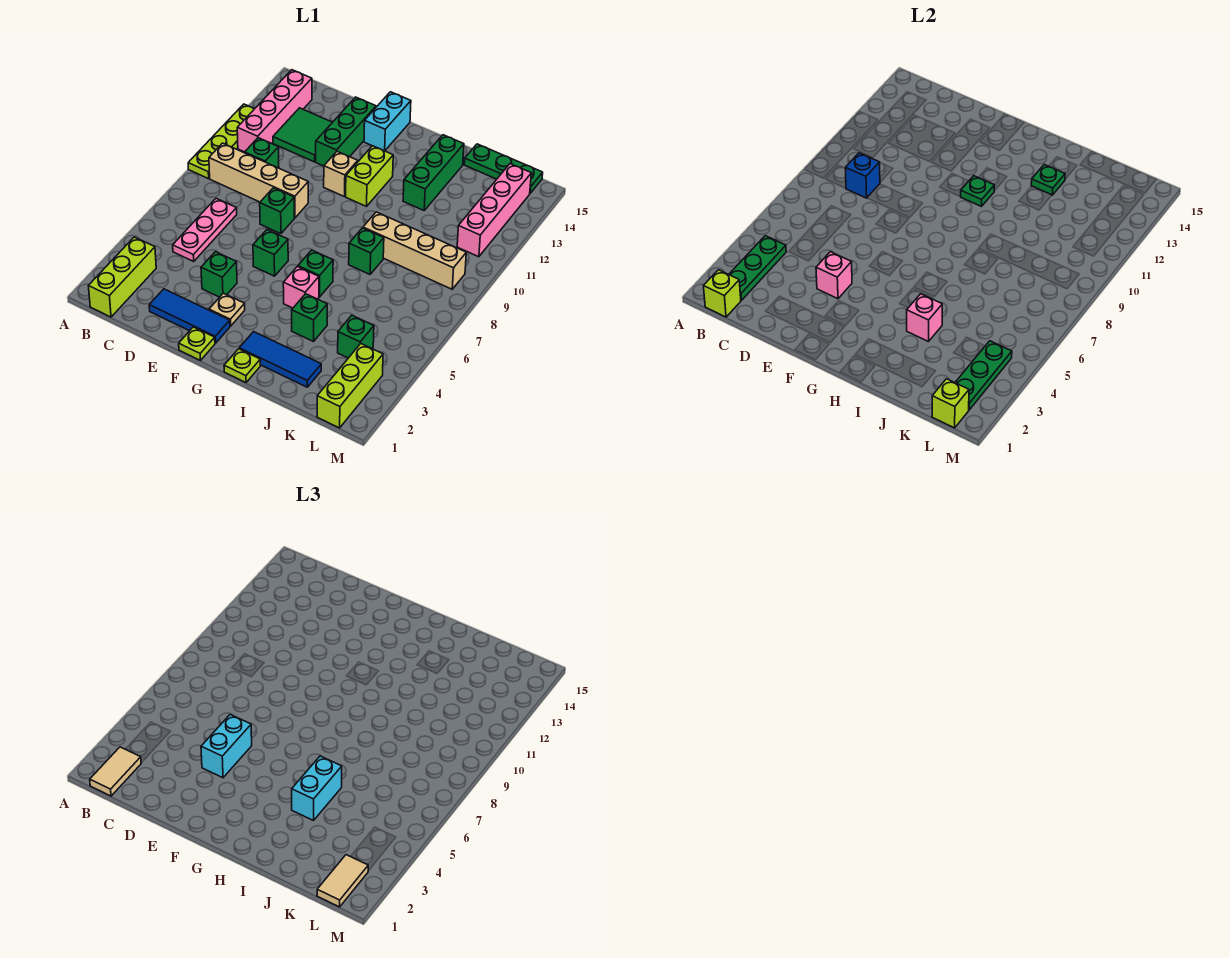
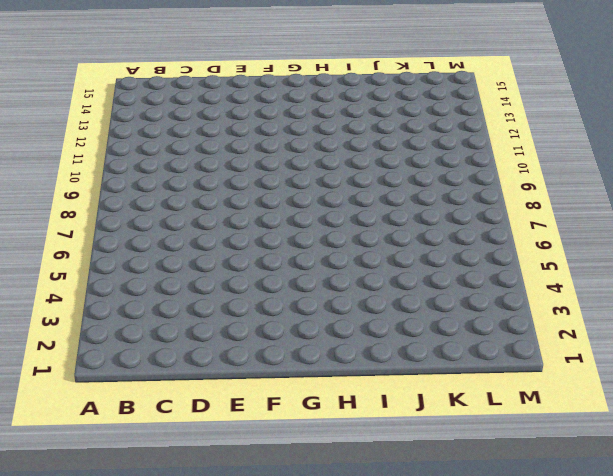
none -> lime 1x4 plate [188,104,254,179]
none -> lime 1x3 brick [89,237,156,317]
none -> tan 1x4 brick [209,143,308,218]
none -> pink 1x4 brick [237,70,312,152]

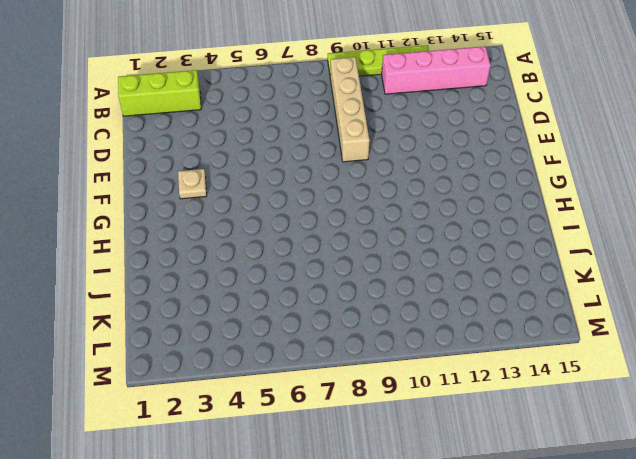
none -> pink 1x3 plate [173,198,237,261]
none -> green 1x1 brick [245,138,279,168]
none -> green 2x2 tile [273,108,332,162]
none -> blue 1x3 tile [149,289,230,343]

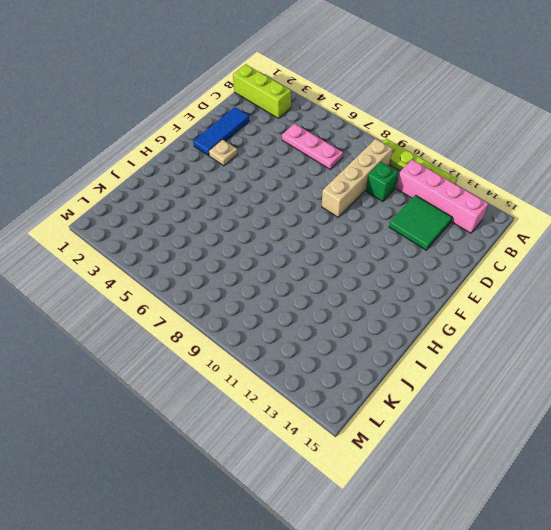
none -> green 1x1 brick [201,252,237,297]
none -> green 1x1 brick [260,188,294,234]
none -> green 1x3 brick [316,97,376,166]
none -> lime 1x1 plate [179,327,215,360]

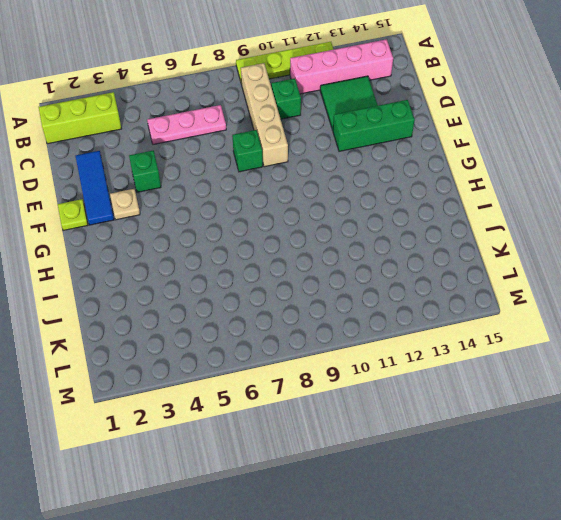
none -> green 1x1 brick [253,230,288,276]
none -> tan 1x1 brick [324,151,358,197]
none -> cyan 1x2 brick [364,92,411,151]
none -> lime 1x2 brick [346,146,393,206]

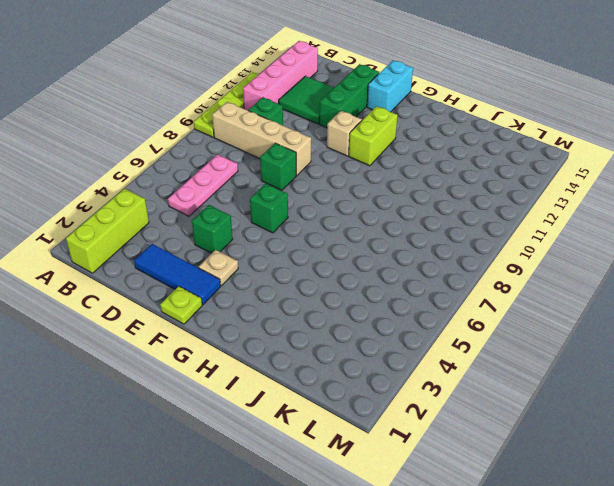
none -> lime 1x1 plate [224,349,260,382]
none -> blue 1x3 tile [239,332,321,387]
none -> pink 1x1 brick [283,267,319,308]
none -> green 1x1 brick [298,250,333,297]

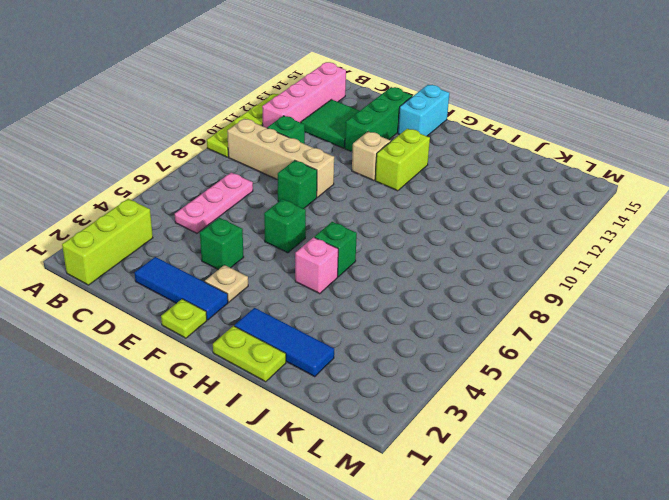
lime 1x2 plate [213,326,286,382] -> lime 1x1 plate [224,349,260,382]
none -> green 1x1 brick [292,294,327,342]
none -> green 1x1 brick [349,228,384,274]
none -> tan 1x4 brick [363,212,466,289]
none -> green 1x3 brick [403,135,464,210]

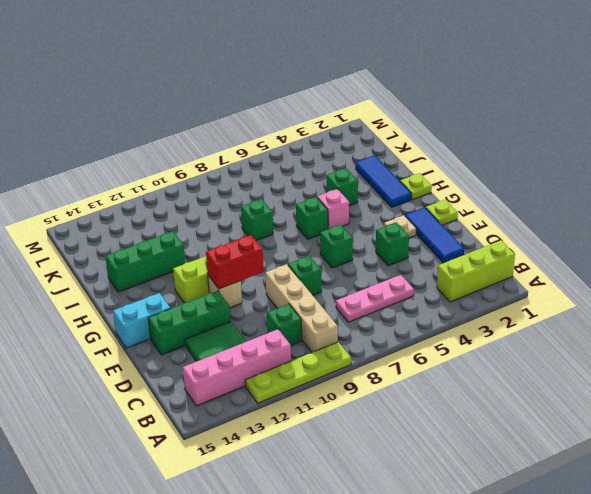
red 1x2 brick [206,235,264,289] -> none
none -> tan 1x4 brick [363,212,466,289]
none -> green 1x3 plate [464,144,543,193]
none -> green 1x1 brick [338,315,374,358]
none -> lime 1x3 brick [317,344,383,428]

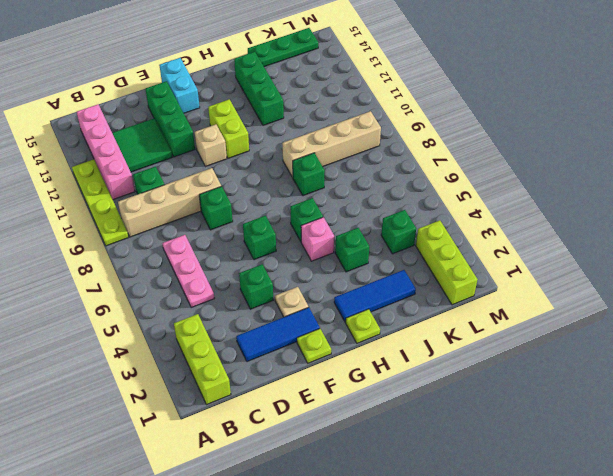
none -> pink 1x4 brick [457,164,531,257]
none -> lime 1x1 brick [704,270,741,317]
none -> green 1x3 plate [729,236,786,300]
none -> blue 1x1 brick [845,153,880,198]

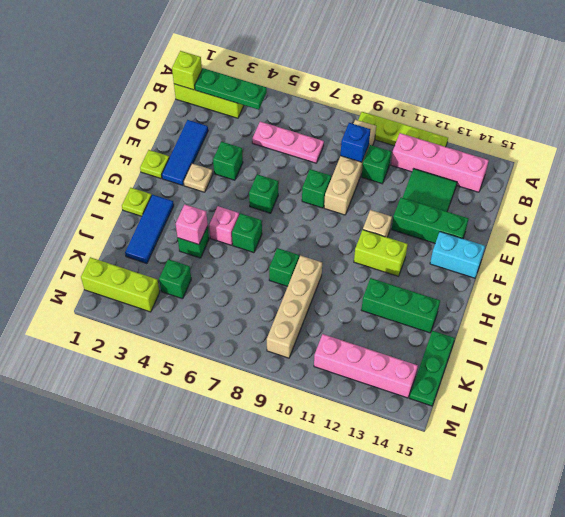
none -> pink 1x1 brick [816,252,852,299]
none -> green 1x1 plate [961,176,995,206]
none -> green 1x1 plate [1031,165,1065,195]
none -> lime 1x1 brick [932,379,969,428]

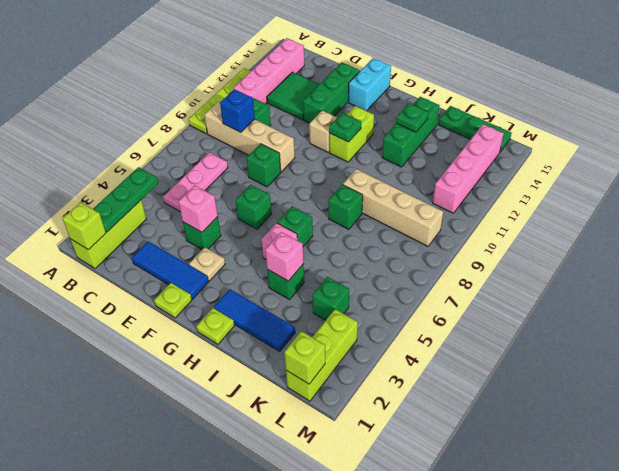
none -> green 1x3 plate [955,341,1012,410]
none -> tan 1x2 tile [90,747,141,796]
none -> cyan 1x2 brick [201,715,252,778]
none -> cyan 1x2 brick [292,756,342,821]

